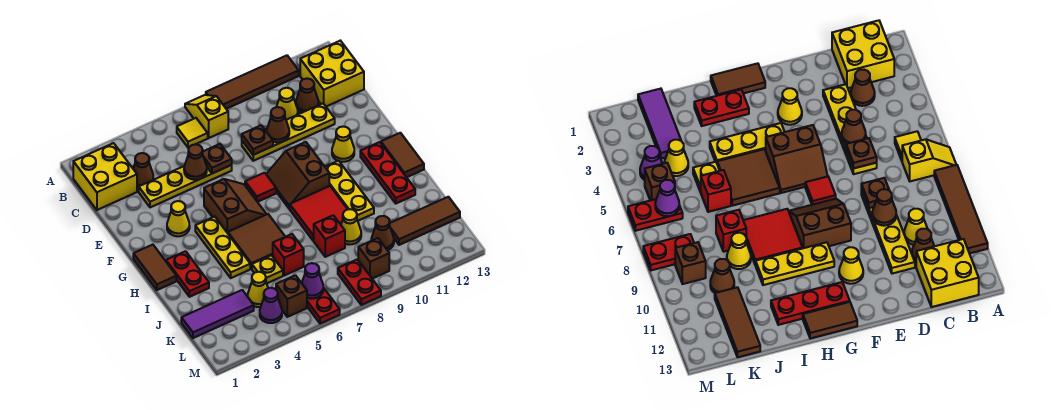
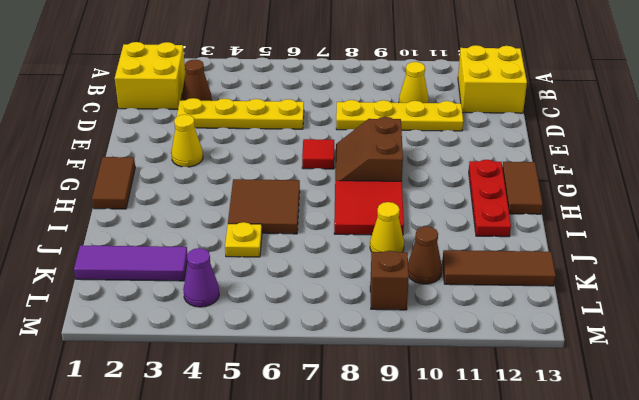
none -> yellow 1x2 slope [185,95,228,138]
none -> brown 1x4 tile [206,55,299,109]
none -> yellow 1x1 tile [177,118,208,147]
none -> brown 1x1 cone [296,79,318,113]

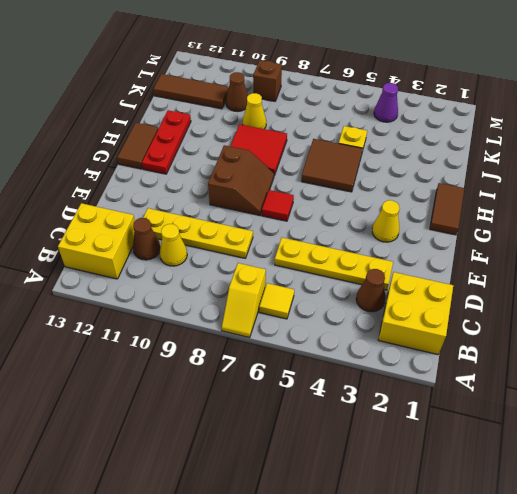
none -> brown 1x4 tile [206,55,299,109]
none -> brown 2x2 slope [204,179,267,233]
none -> yellow 1x1 cone [332,127,354,162]
none -> yellow 1x3 plate [195,217,250,278]

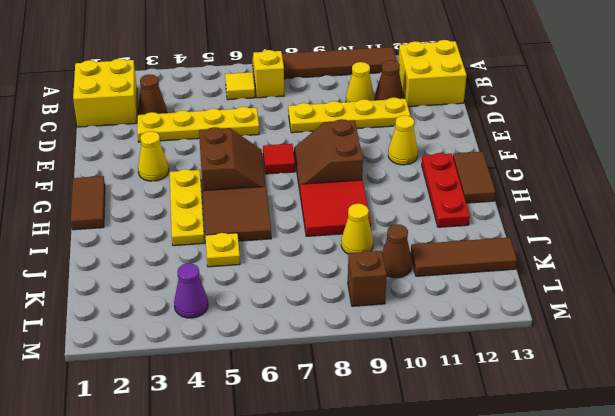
none -> yellow 1x3 plate [325,161,374,221]
none -> red 1x2 plate [166,251,209,297]
none -> red 1x1 brick [273,234,304,276]
none -> red 1x1 brick [314,215,345,257]

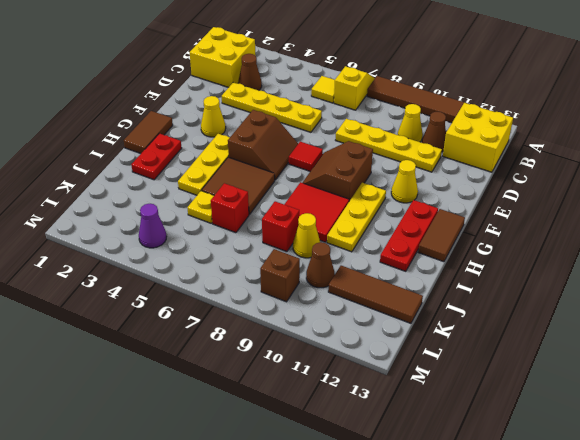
none -> purple 1x3 tile [181,290,254,338]
none -> yellow 1x1 cone [248,272,268,307]
none -> brown 1x1 brick [276,275,307,317]
none -> red 1x2 plate [307,288,340,324]

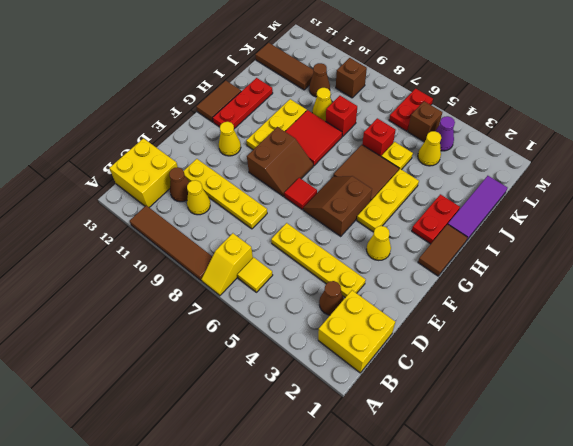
purple 1x3 tile [448,176,507,240] -> purple 1x3 tile turned to [181,290,254,338]
none -> red 1x2 plate [338,259,381,305]
none -> brown 1x1 cone [184,144,207,180]
none -> brown 1x1 plate [202,144,232,173]
none -> brown 1x1 plate [242,125,273,155]

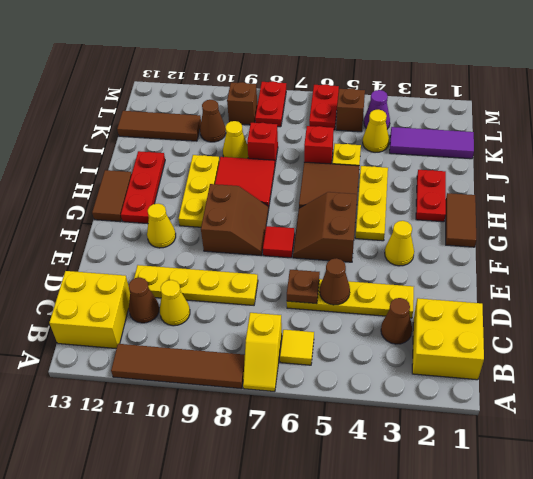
none -> brown 1x1 plate [242,125,273,155]
none -> brown 1x1 cone [267,107,289,142]
none -> purple 1x1 cone [302,263,323,298]

